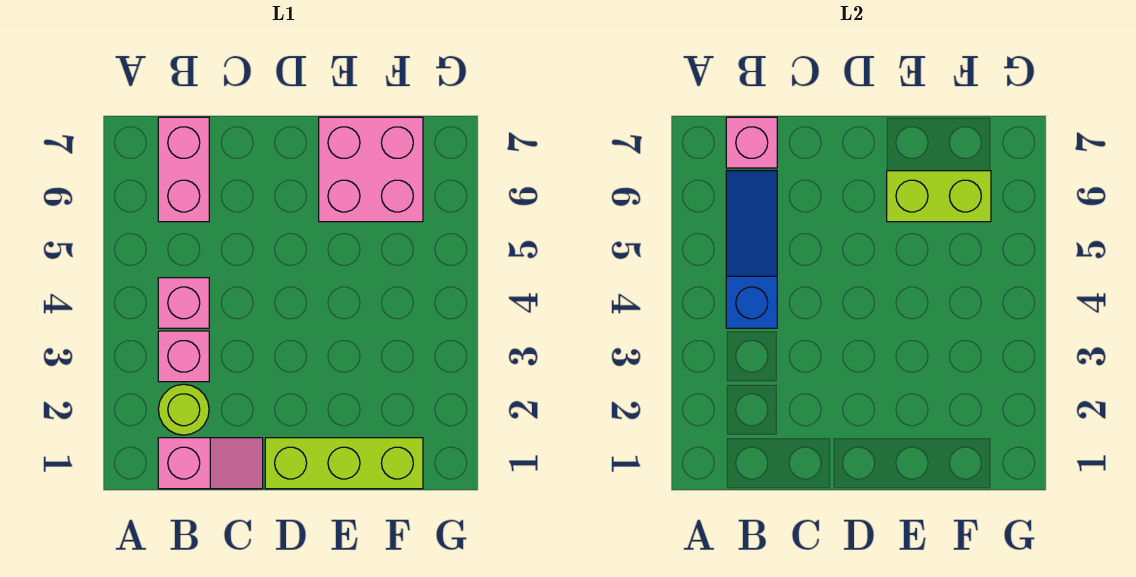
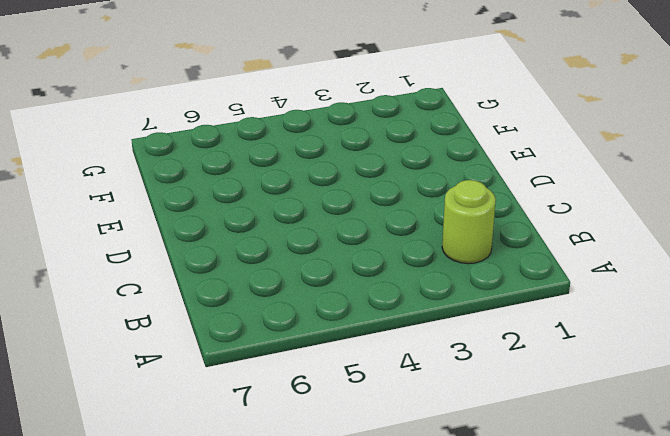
none -> pink 1x2 slope [158,438,263,489]
none -> pink 1x1 brick [158,331,209,382]

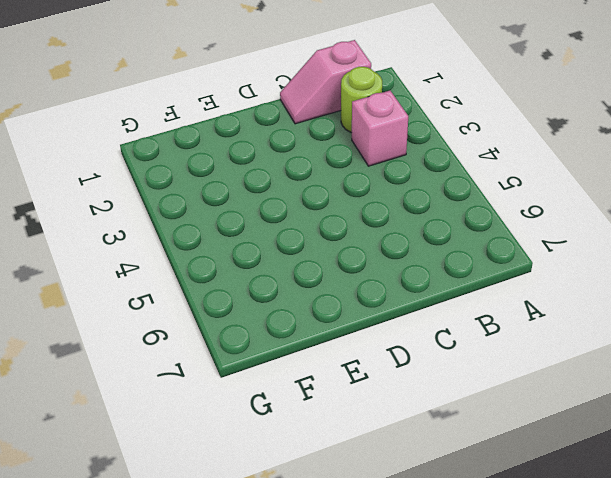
none -> pink 1x1 brick [158,278,209,328]
none -> pink 1x2 brick [158,117,209,222]

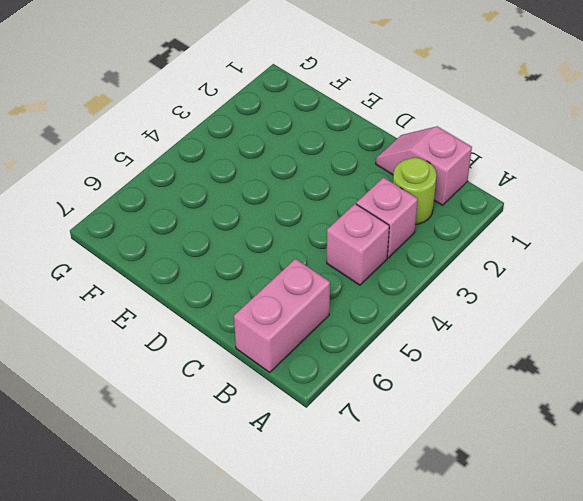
none -> lime 1x3 brick [265,438,423,489]
none -> pink 2x2 brick [319,117,423,222]

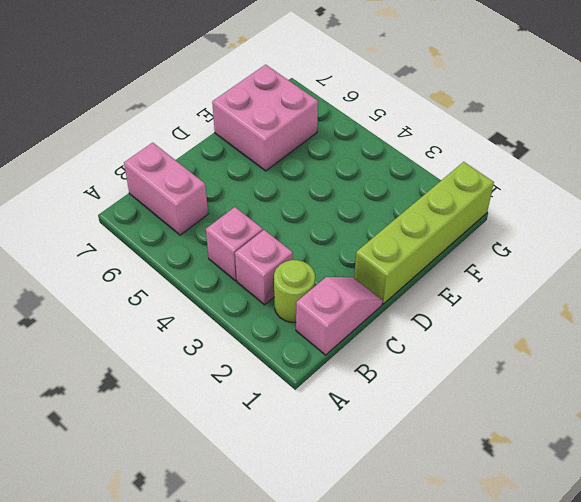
lime 1x4 brick [354,162,494,304] -> lime 1x3 brick [265,438,423,489]
none -> blue 1x3 slope [726,171,777,328]
none -> pink 1x1 brick [726,117,777,168]

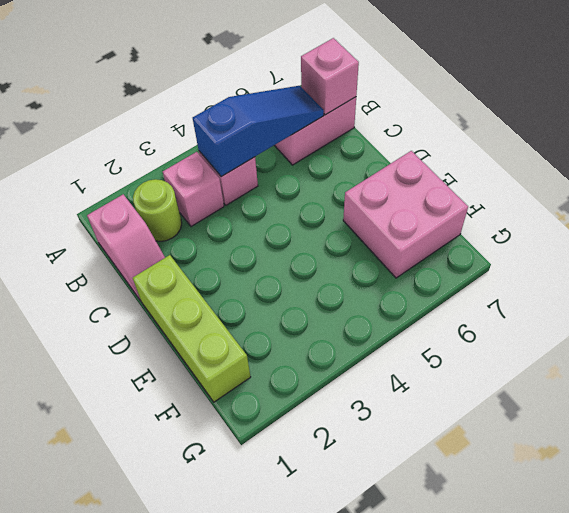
none -> lime 1x2 brick [887,171,991,222]

